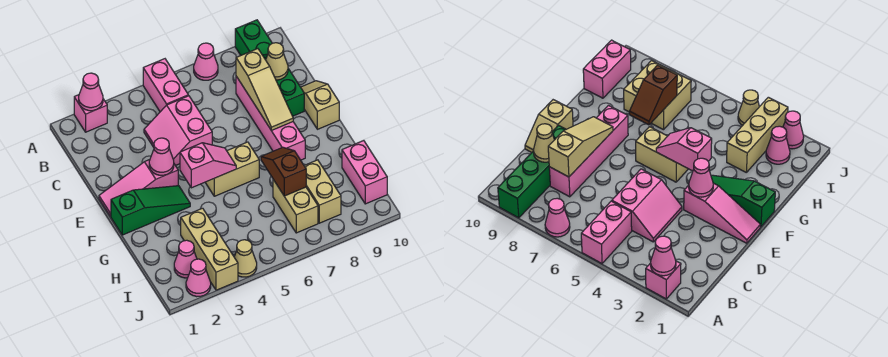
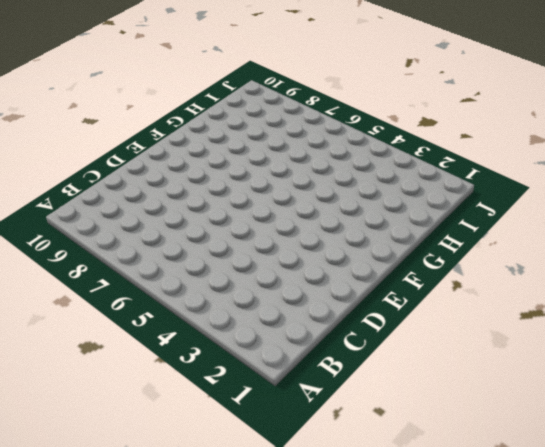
none -> pink 1x1 brick [74,95,107,132]
none -> pink 1x2 brick [143,59,188,112]
none -> pink 1x1 cone [194,43,218,80]

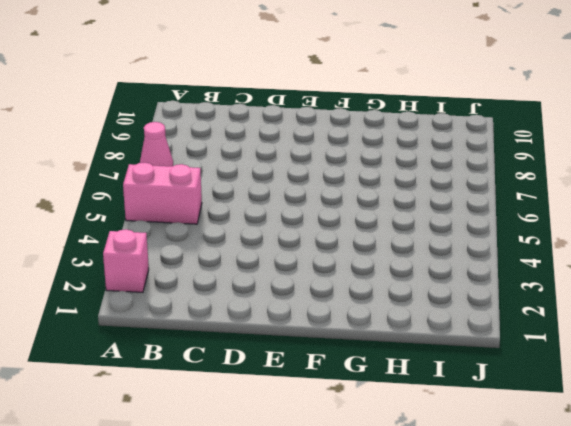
none -> green 1x4 brick [235,20,304,116]
none -> pink 2x2 slope [144,96,212,165]
none -> pink 1x4 brick [236,76,305,160]

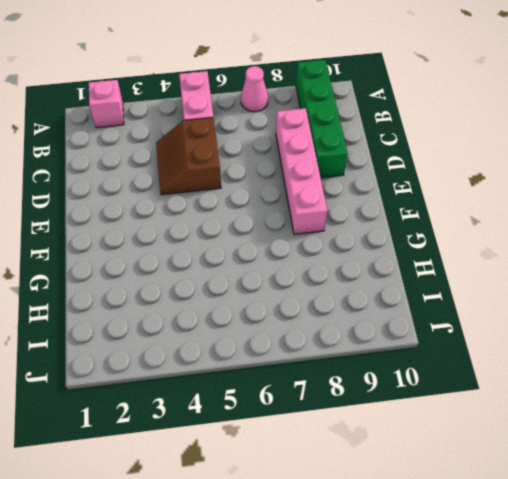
brown 2x2 slope [156,118,221,195] -> pink 2x2 slope [144,96,212,165]
none -> tan 1x2 slope [301,81,339,129]
none -> pink 1x3 slope [99,160,178,216]
none -> green 1x3 slope [111,186,190,235]

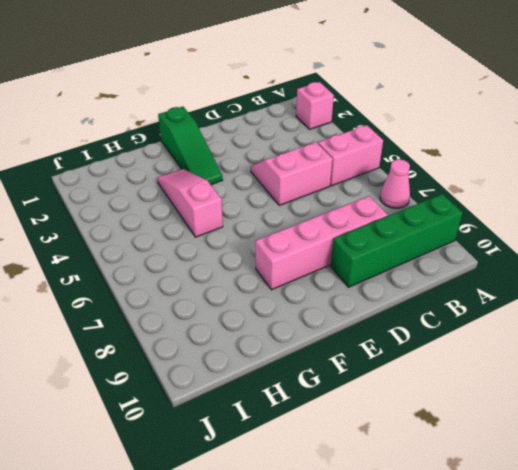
pink 1x3 slope [157,169,223,237] -> pink 1x3 slope moved to [99,160,178,216]
none -> tan 1x2 slope [301,81,339,129]
none -> tan 1x2 brick [205,142,259,196]
none -> tan 1x3 brick [181,208,238,290]

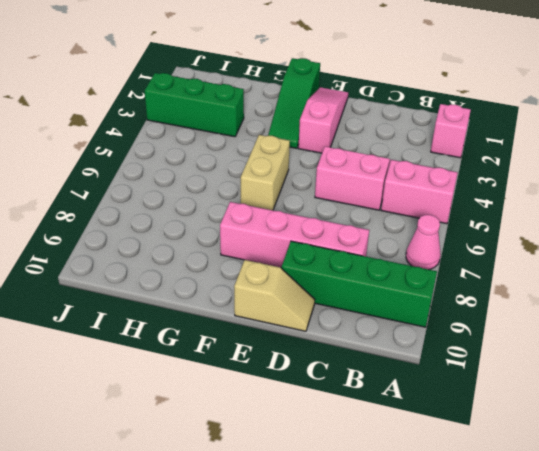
green 1x3 brick [145,73,244,137] -> tan 1x3 brick [181,208,238,290]
none -> tan 1x2 brick [273,180,318,233]
none -> tan 1x2 brick [304,160,341,223]
none -> pink 1x2 brick [342,141,387,204]

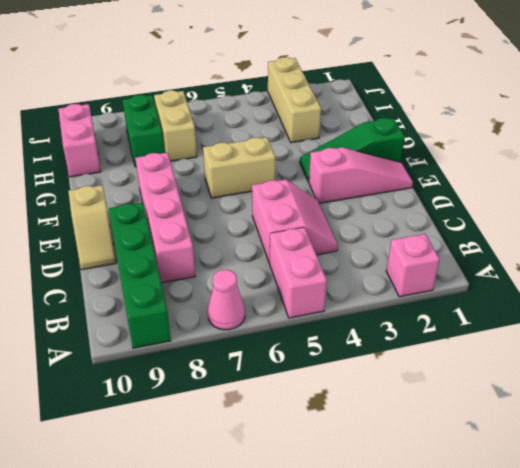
green 1x2 brick [123,95,164,167] -> tan 1x2 brick [304,160,341,223]
none -> pink 1x1 cone [174,240,197,278]
none -> pink 1x1 cone [186,259,211,297]
none -> tan 1x1 cone [234,240,257,277]

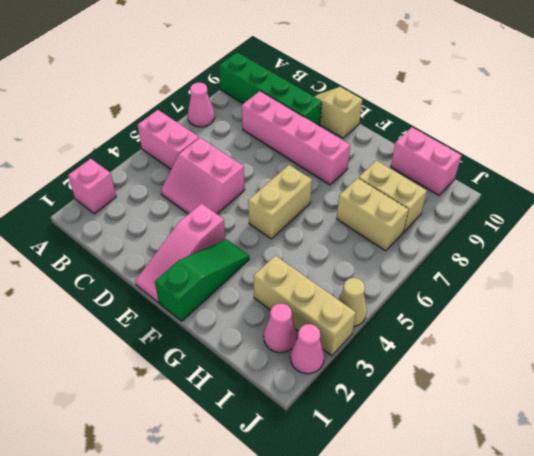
none -> pink 1x1 cone [79,73,103,111]
none -> tan 1x3 slope [236,49,293,131]
none -> tan 1x1 cone [266,43,288,80]

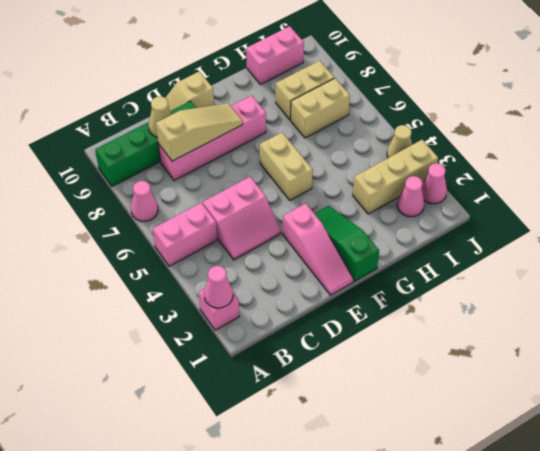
none -> pink 1x1 cone [149,138,174,175]
none -> pink 1x2 slope [180,143,236,188]
none -> brown 1x2 slope [261,147,306,196]

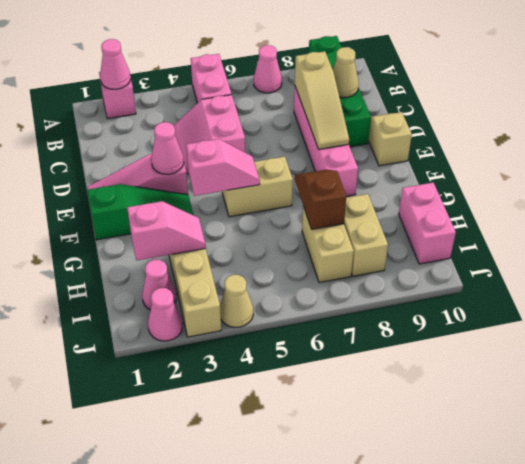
pink 1x2 slope [127,201,206,261] -> none

